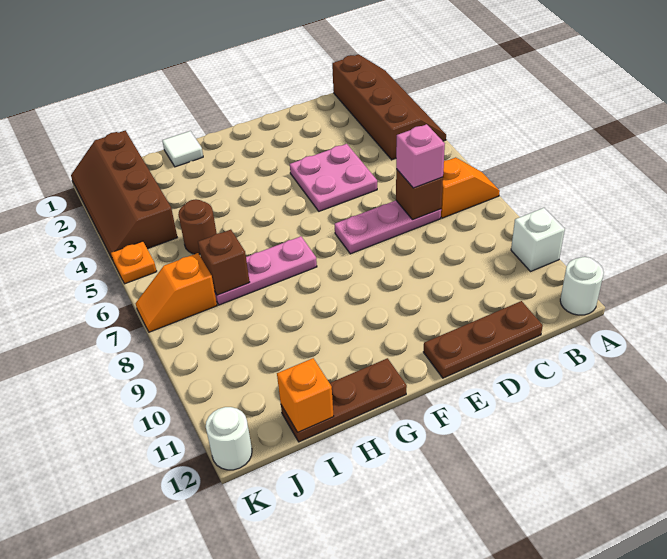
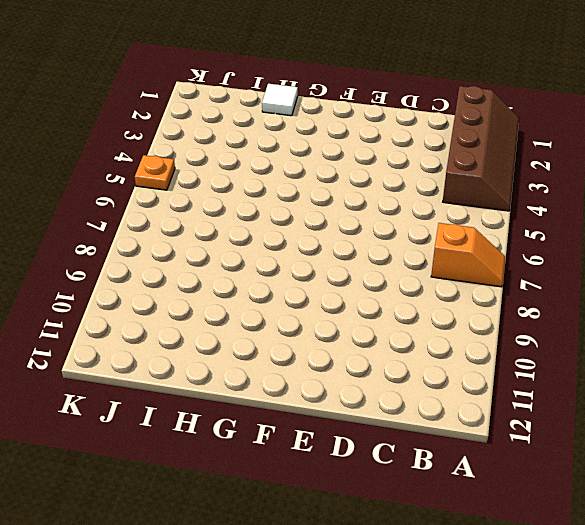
none -> white 1x1 brick [511,208,565,271]
none -> white 1x1 round brick [560,257,604,315]
none -> pink 1x3 plate [335,201,441,254]

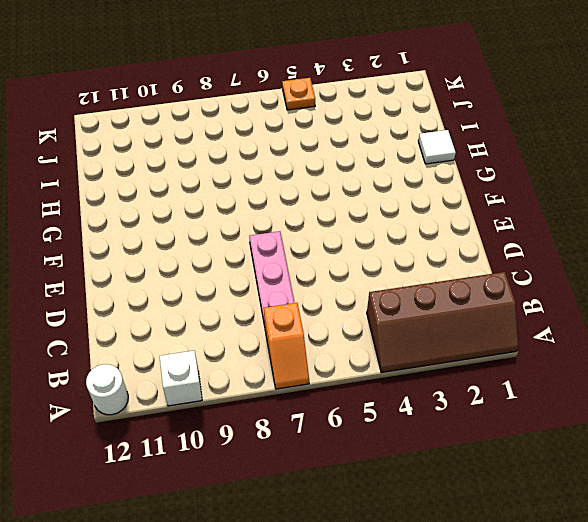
none -> brown 1x3 plate [424,301,543,378]
none -> pink 2x2 plate [290,144,377,211]
none -> pink 1x3 plate [215,236,317,305]

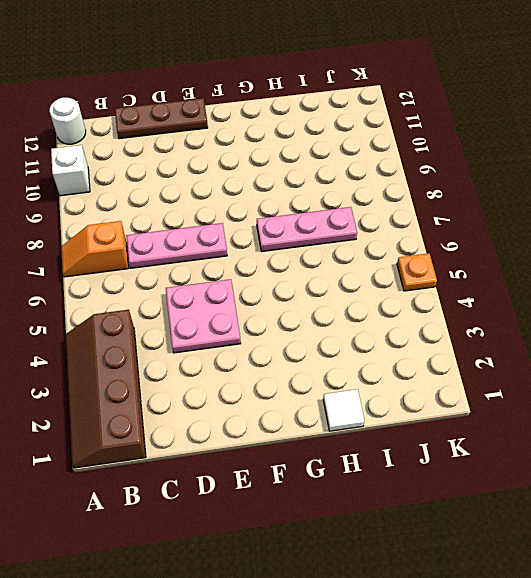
none -> brown 1x3 plate [281,358,407,442]
none -> brown 1x1 round brick [178,199,217,254]
none -> brown 2x4 slope [71,130,178,258]

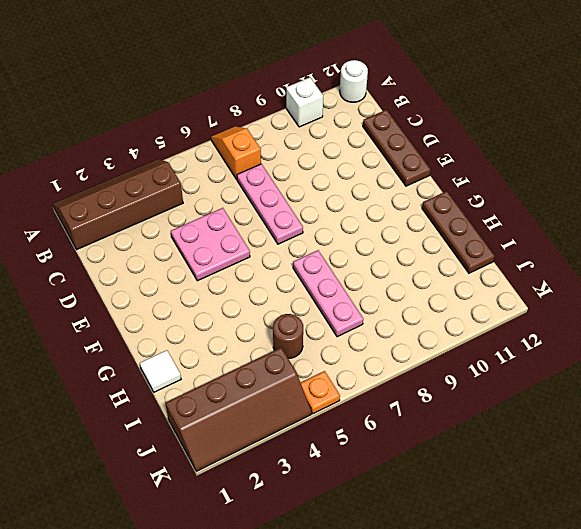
none -> orange 1x2 slope [136,253,217,332]
none -> white 1x1 round brick [206,407,252,470]
none -> brown 1x1 brick [396,169,443,220]

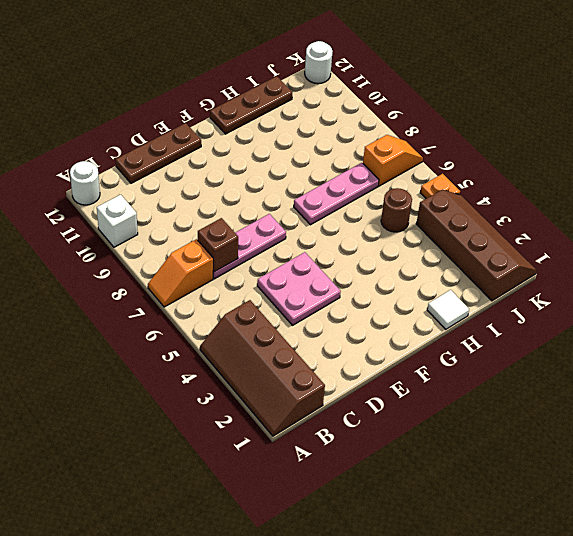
none -> brown 1x1 brick [198,230,250,295]
none -> orange 1x1 brick [277,358,334,432]
none -> pink 1x1 brick [396,124,445,188]

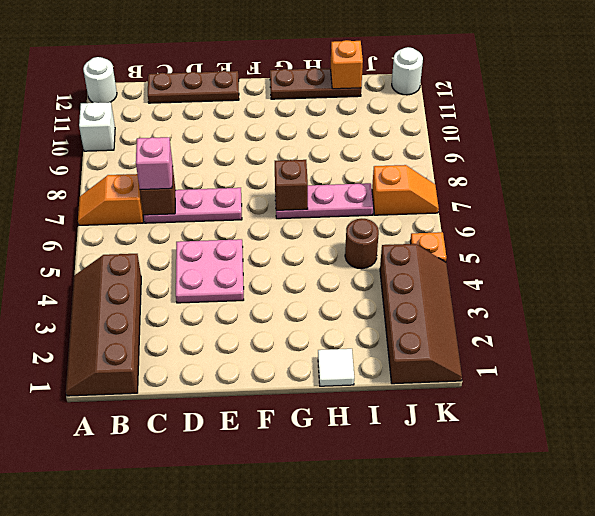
brown 1x1 brick [275,160,308,210] -> brown 1x1 brick moved to [198,230,250,295]

